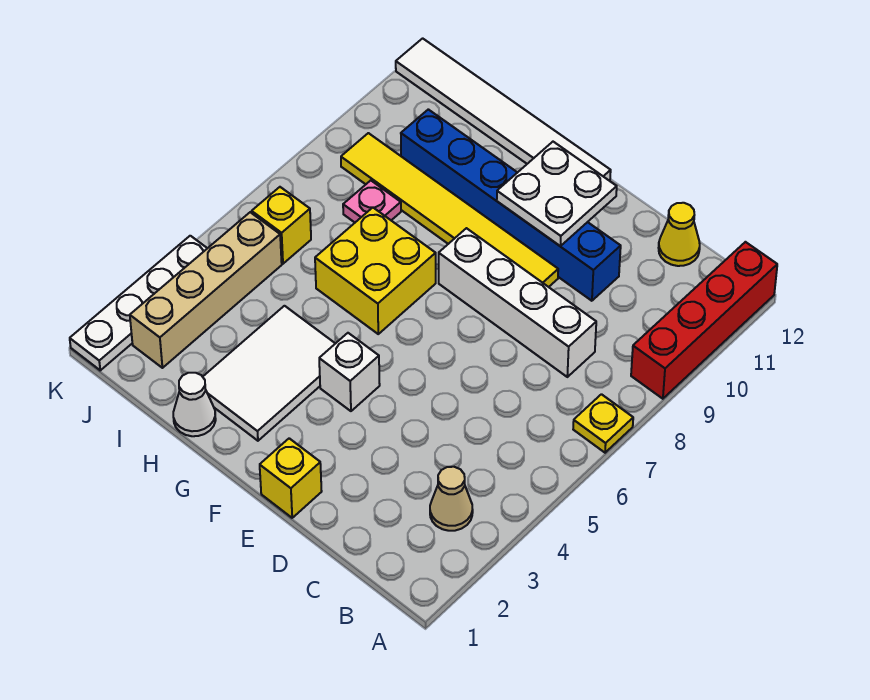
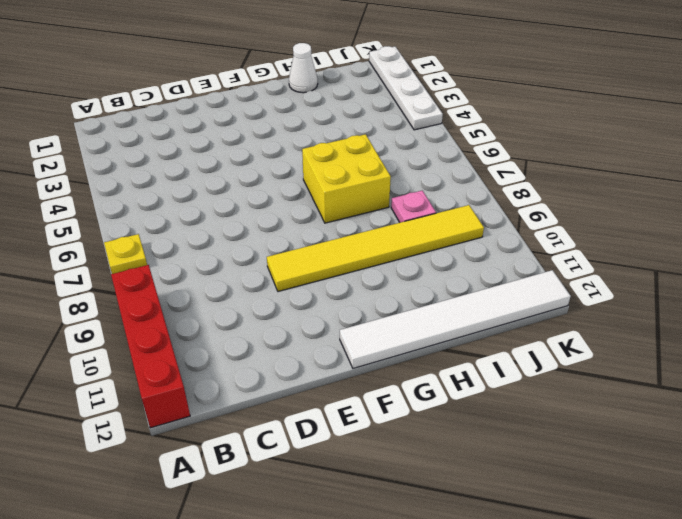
none -> tan 1x1 cone [430,467,473,531]
none -> white 1x4 brick [439,228,596,377]
none -> yellow 1x1 cone [659,203,700,266]

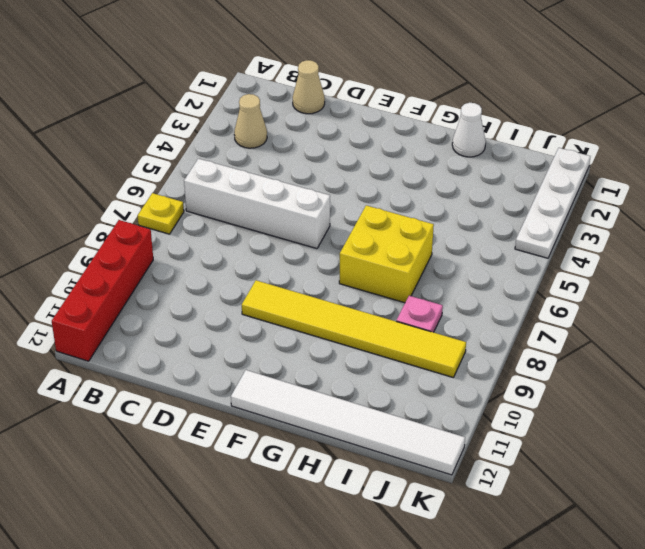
white 1x4 brick [184,159,330,249] -> white 1x4 brick moved to [439,228,596,377]
tan 1x1 cone [293,60,325,114] -> none
none -> yellow 1x1 cone [659,203,700,266]
none -> blue 1x6 brick [401,109,621,301]
none -> yellow 1x1 brick [260,438,322,518]

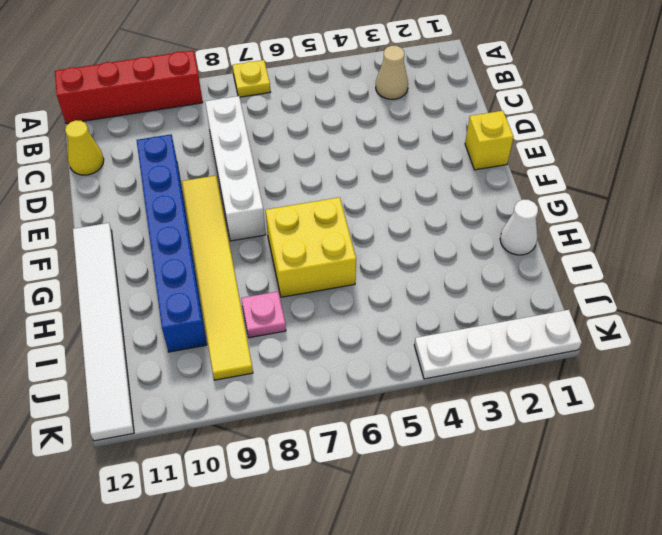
none -> white 1x1 brick [319,333,380,411]
none -> white 2x3 tile [203,306,335,441]
none -> tan 1x4 brick [130,212,282,368]

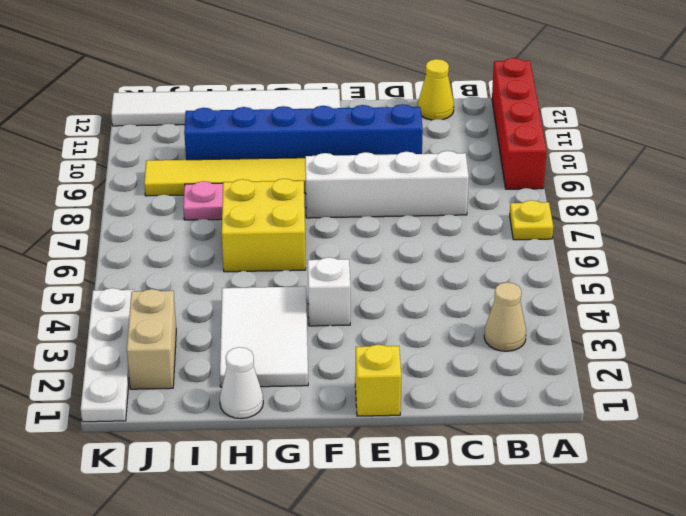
tan 1x2 brick [127,289,176,389] -> tan 1x4 brick [130,212,282,368]
none -> yellow 1x1 brick [252,187,311,264]
none -> white 2x2 plate [497,142,617,246]

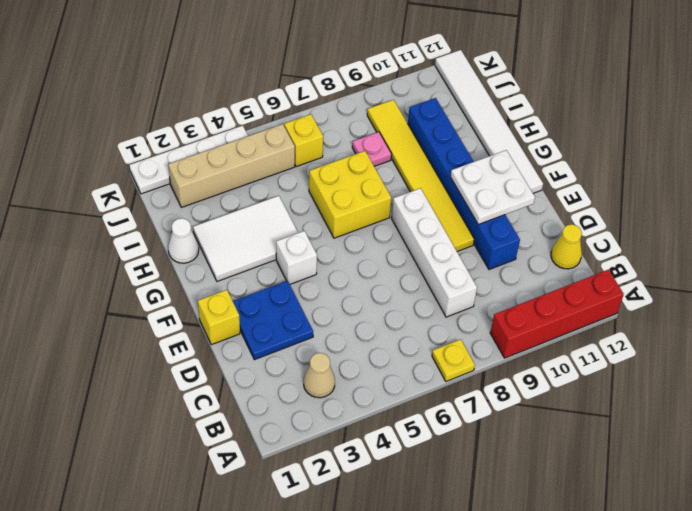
blue 2x2 plate [233,281,313,360] -> none

